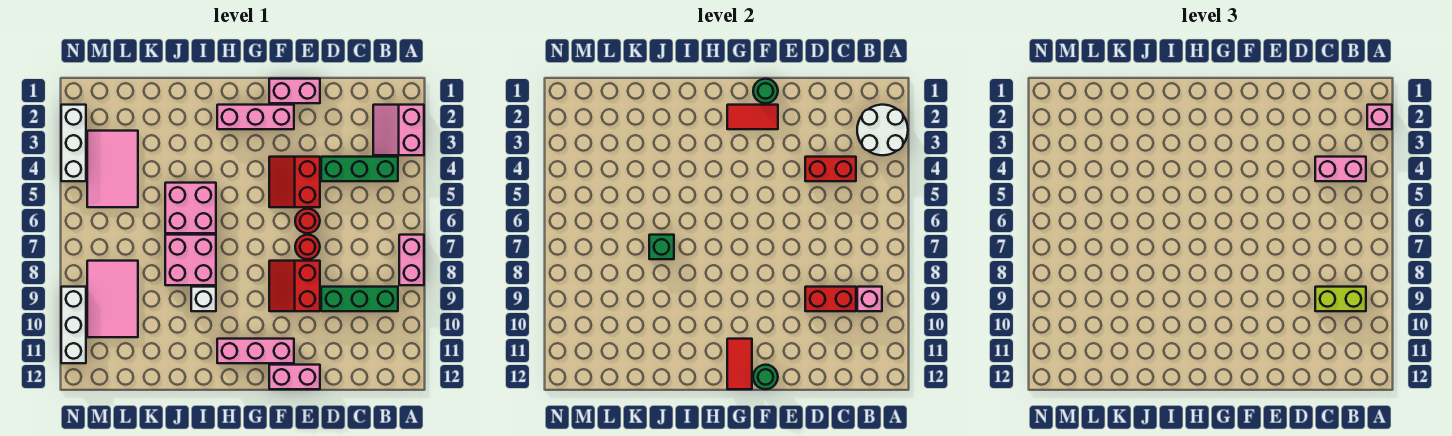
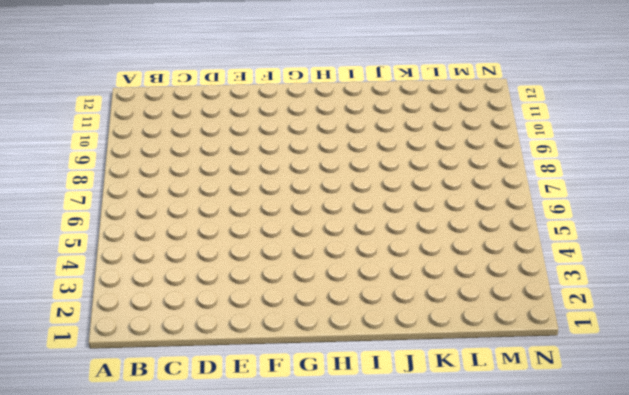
none -> pink 2x2 slope [373,105,424,155]
none -> pink 1x2 brick [399,235,424,285]
none -> green 1x3 brick [321,157,398,181]
none -> green 1x3 brick [321,287,398,311]

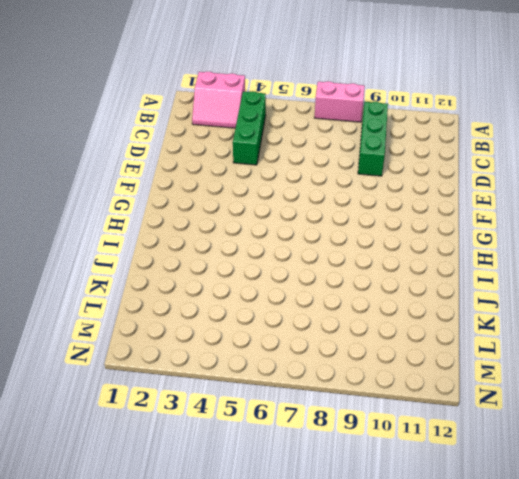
none -> pink 1x2 brick [269,79,320,103]
none -> red 2x2 slope [269,157,320,207]
none -> red 1x1 round brick [295,209,320,233]
none -> red 1x1 round brick [295,235,320,259]

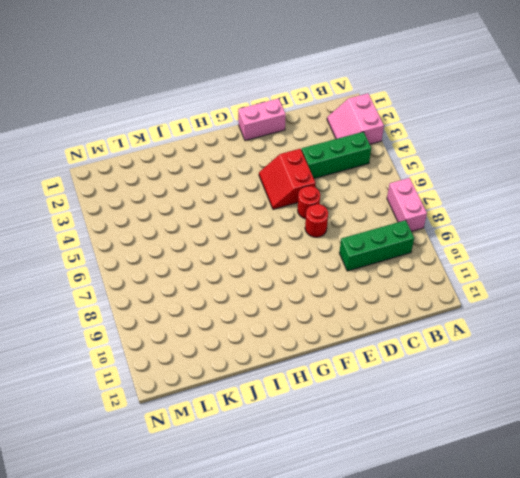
none -> red 2x2 slope [269,261,320,311]
none -> pink 1x2 brick [269,365,320,389]
none -> pink 1x3 brick [217,105,294,129]
none -> pink 1x3 brick [217,339,294,363]

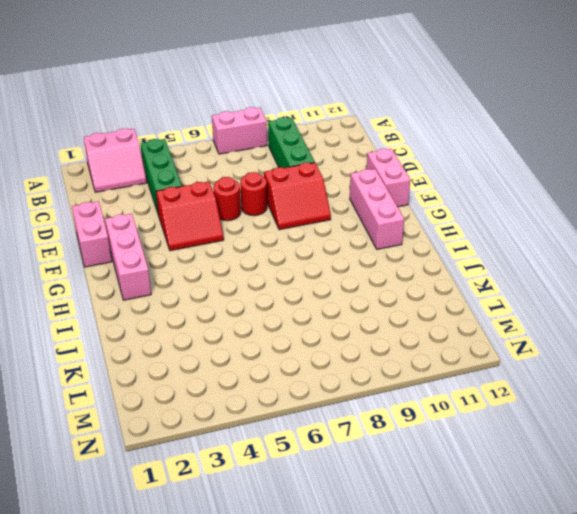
none -> pink 2x2 brick [165,183,216,233]
none -> pink 2x2 brick [165,235,216,285]
none -> white 1x1 brick [191,287,216,311]
none -> pink 2x3 tile [87,131,138,207]

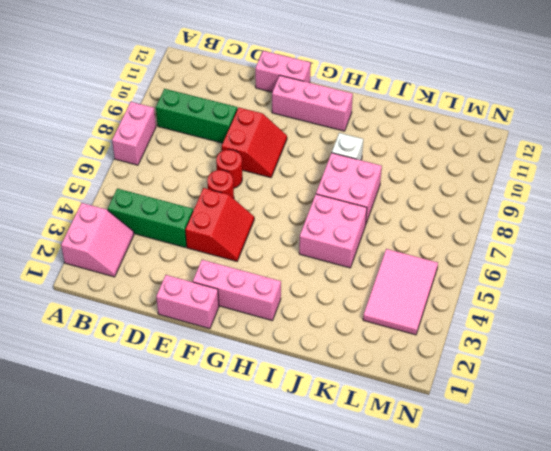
none -> pink 2x3 tile [87,261,138,337]
none -> white 1x3 brick [61,105,86,181]
none -> white 1x3 brick [61,287,86,363]
none -> white 2x2 round brick [857,105,908,155]

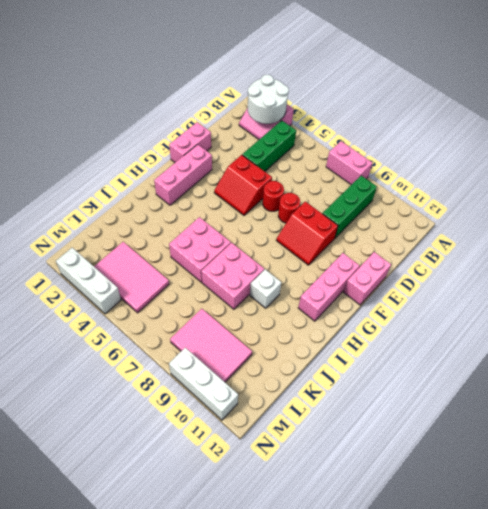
none -> pink 1x1 brick [857,287,882,311]
none -> red 1x2 brick [805,157,856,181]
none -> red 1x2 brick [805,287,856,311]
none -> green 1x1 round brick [753,79,778,103]

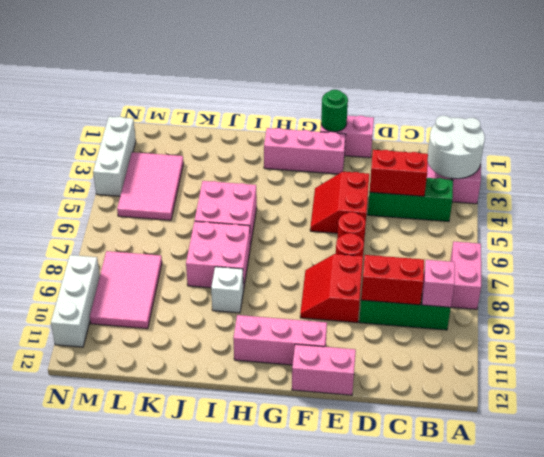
none -> red 1x2 tile [727,105,778,129]
none -> green 1x1 round brick [753,365,778,389]
none -> red 1x2 tile [727,339,752,389]
none -> green 1x1 brick [649,235,674,259]

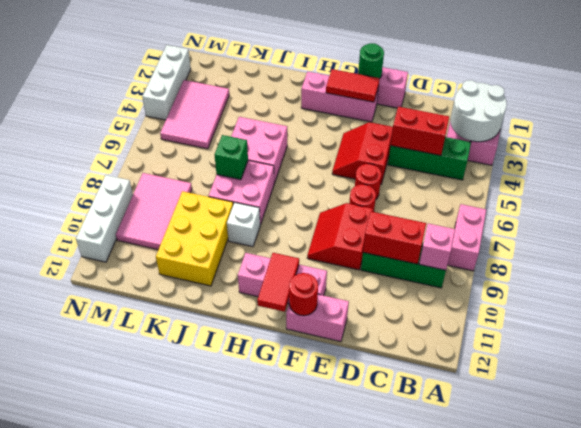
red 1x1 round brick [289,273,318,316] -> green 1x1 round brick [753,365,778,389]
yellow 2x3 brick [156,191,233,286] -> none
none -> pink 1x1 brick [1367,105,1392,129]
none -> pink 1x2 brick [1315,157,1366,181]
none -> lime 1x2 brick [1315,287,1366,311]

